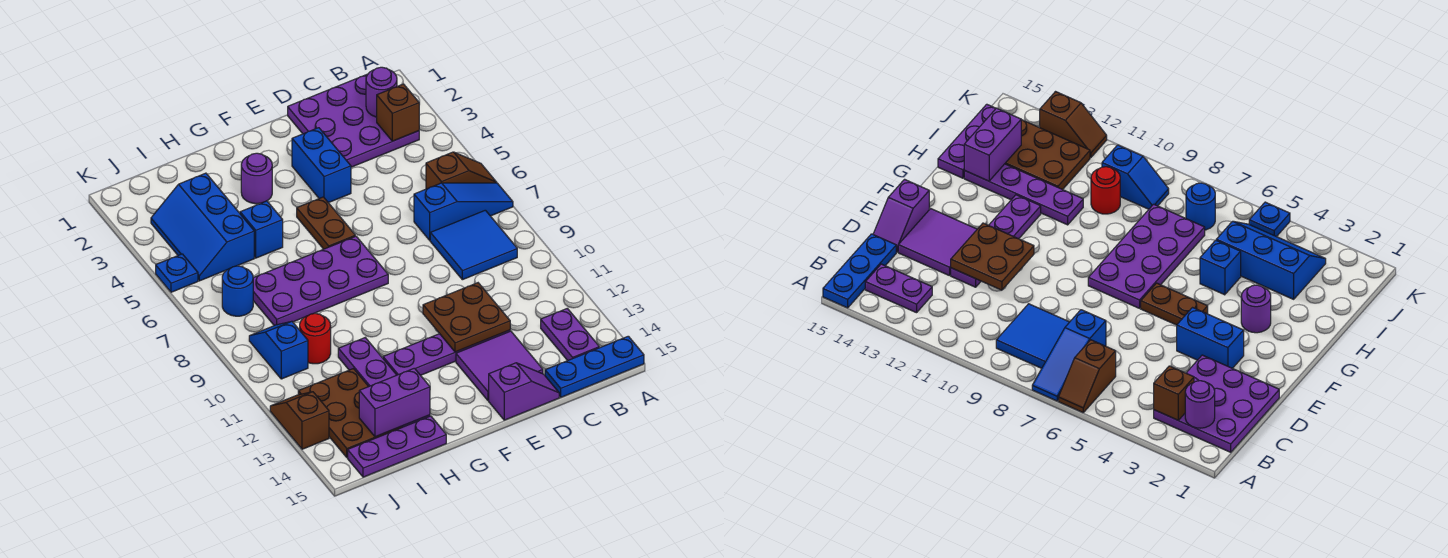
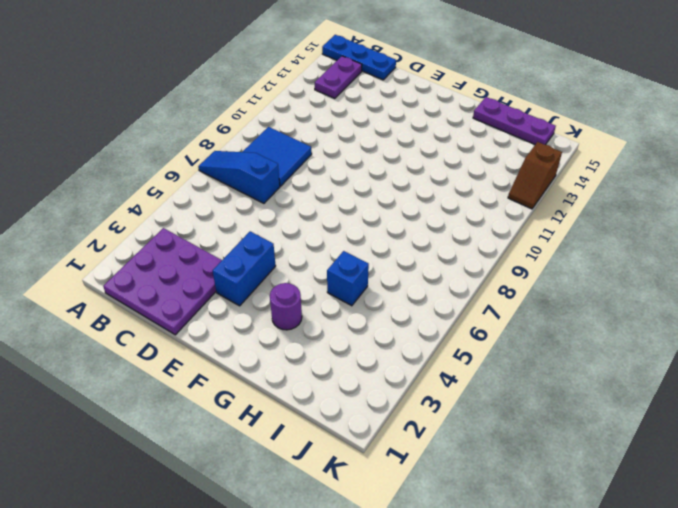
none -> brown 1x2 slope [426,152,497,189]
none -> purple 1x4 plate [383,330,510,375]
none -> purple 2x2 tile [456,331,543,400]

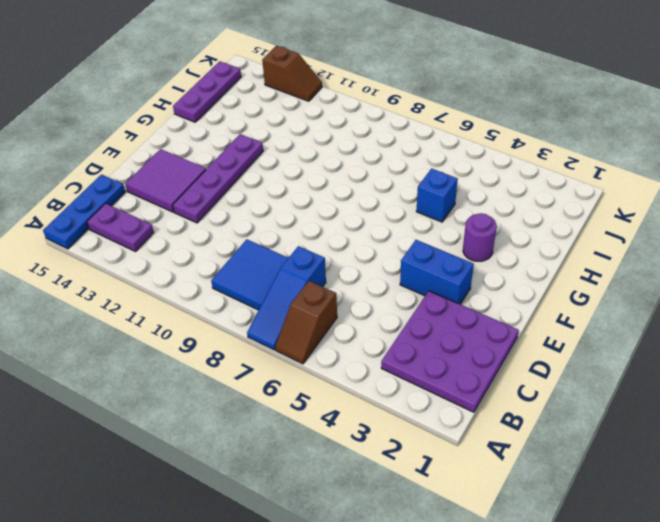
none -> purple 1x2 slope [489,363,559,420]
none -> brown 1x2 plate [297,197,355,249]
none -> purple 2x4 plate [253,236,388,326]

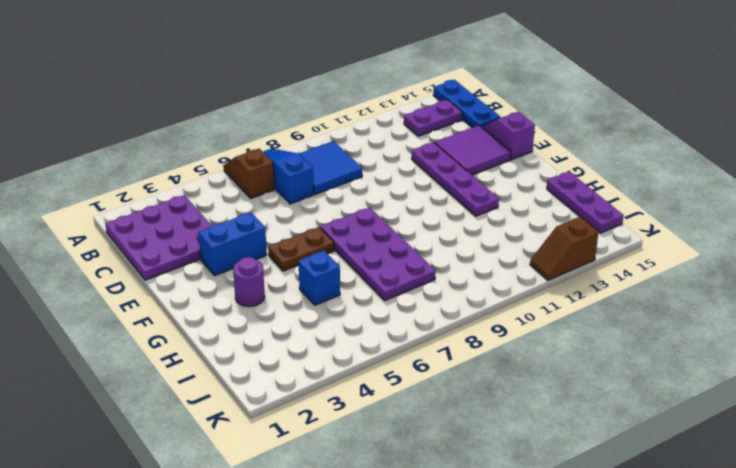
none -> purple 1x4 plate [338,338,430,427]
none -> blue 2x3 slope [151,173,254,281]
none -> red 1x1 round brick [300,313,331,364]

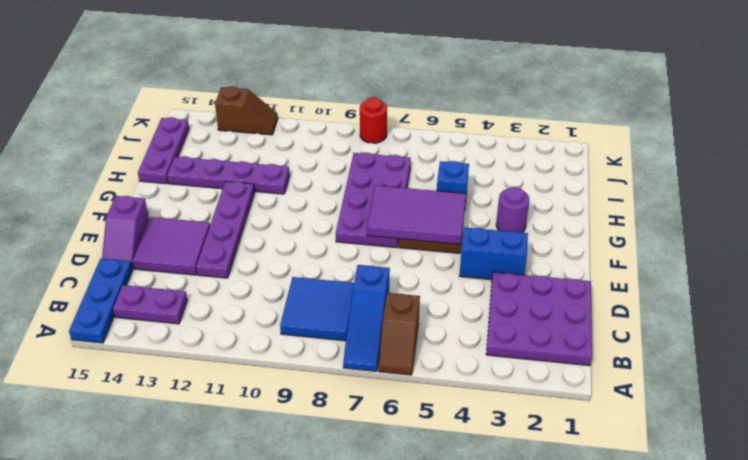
purple 2x3 tile [367,185,466,244] -> none
red 1x1 round brick [360,98,387,143] -> red 1x1 round brick moved to [300,313,331,364]
none -> blue 2x3 slope [151,173,254,281]
none -> brown 2x3 plate [298,369,402,457]
none -> blue 1x1 round brick [222,266,253,316]

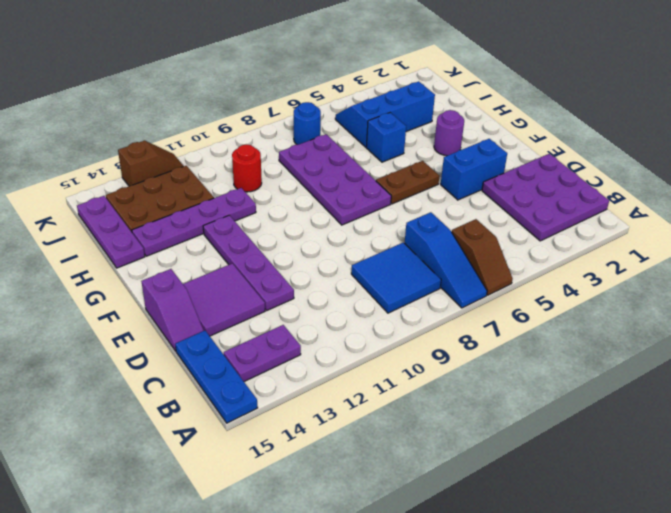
none -> blue 1x2 slope [249,321,308,379]
none -> blue 1x1 plate [156,254,198,292]
none -> purple 1x1 round brick [366,67,397,117]

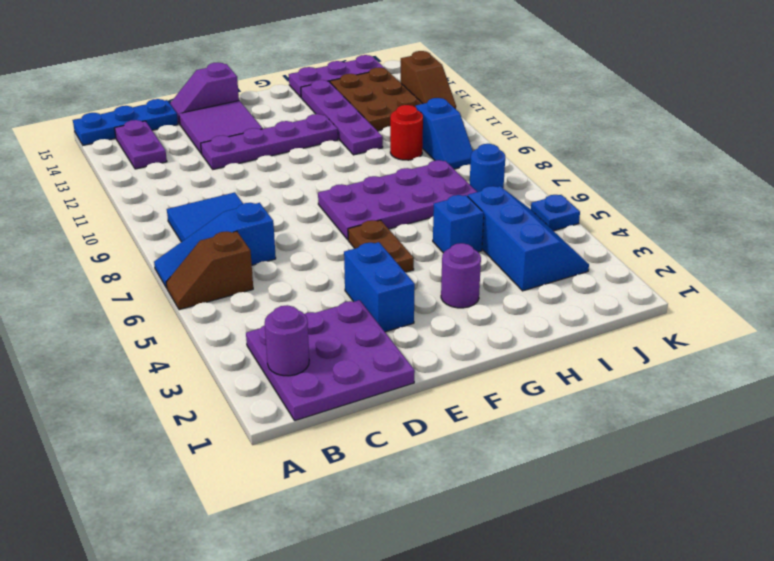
none -> brown 1x1 brick [377,84,419,141]
none -> brown 2x2 plate [423,283,510,352]
none -> purple 1x2 brick [359,368,430,437]

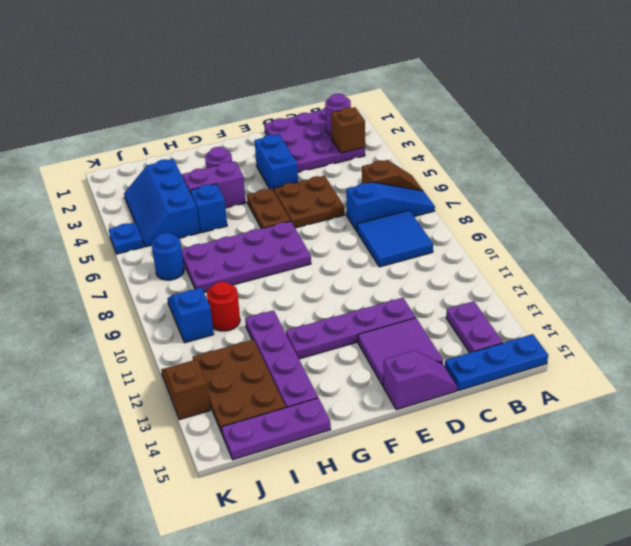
brown 2x2 plate [273,176,345,228] -> brown 2x2 plate moved to [423,283,510,352]
purple 1x2 brick [183,162,246,208] -> purple 1x2 brick moved to [359,368,430,437]

